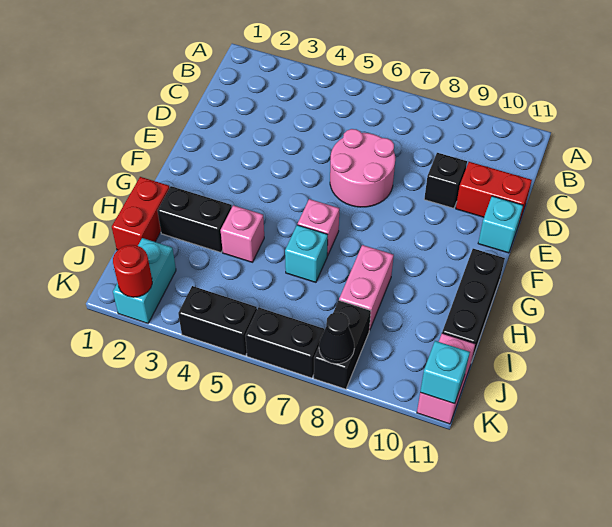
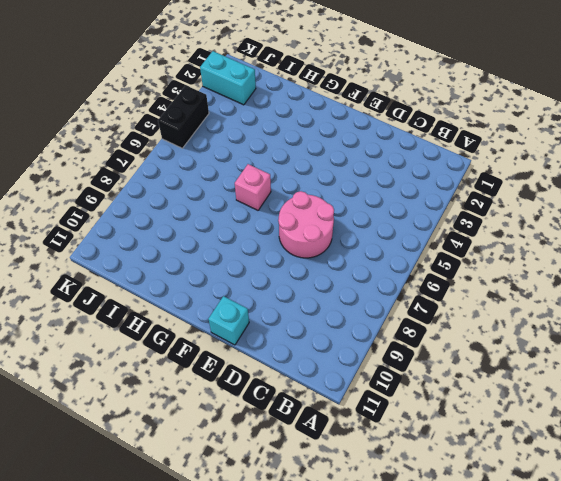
none -> black 1x1 brick [424,153,467,208]
none -> red 1x2 brick [456,162,532,222]
none -> black 1x3 brick [442,249,505,362]

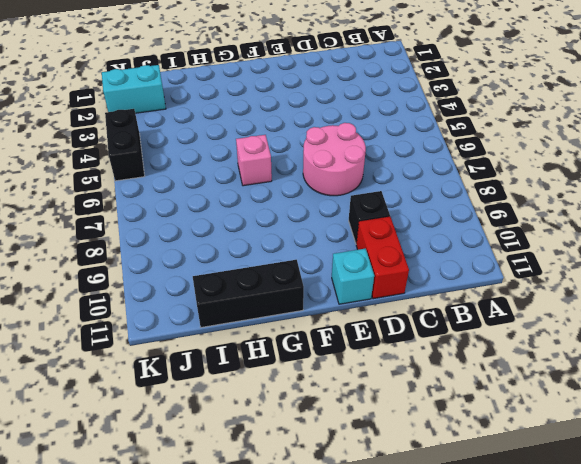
none -> red 1x2 brick [112,177,170,250]
none -> black 1x2 brick [157,186,232,252]
none -> pink 1x1 brick [221,205,264,262]

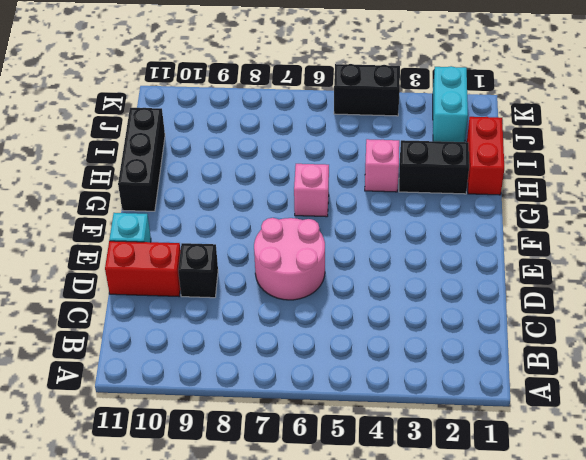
none -> cyan 1x1 brick [285,225,328,282]
none -> pink 1x2 brick [339,245,394,331]
none -> black 1x2 brick [314,301,371,389]

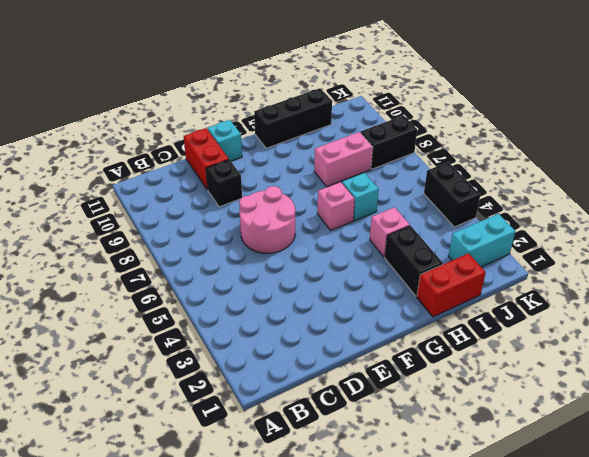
none -> pink 1x2 brick [417,333,475,424]
none -> black 1x2 brick [245,307,324,378]
none -> red 1x1 round brick [113,245,152,297]

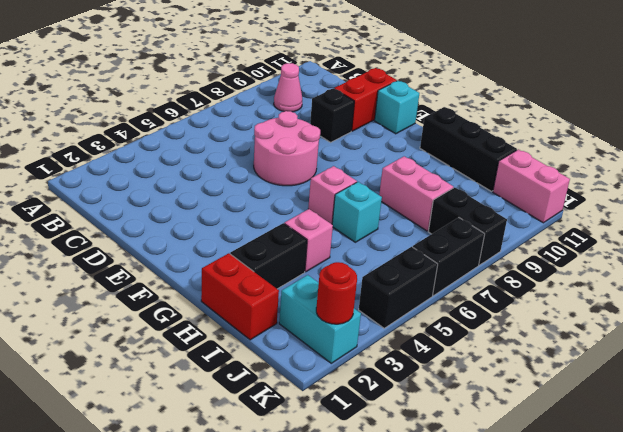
pink 1x1 cone [274,63,302,112] -> none
none -> black 1x1 cone [319,312,354,364]
none -> cyan 1x1 brick [420,341,470,404]

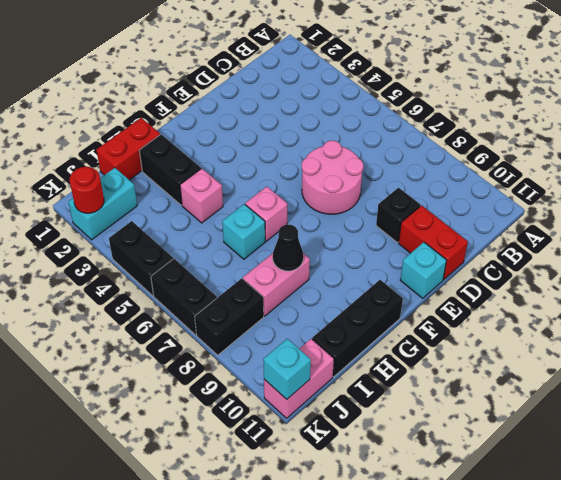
black 1x1 cone [273,225,303,271] -> black 1x1 cone moved to [319,312,354,364]

